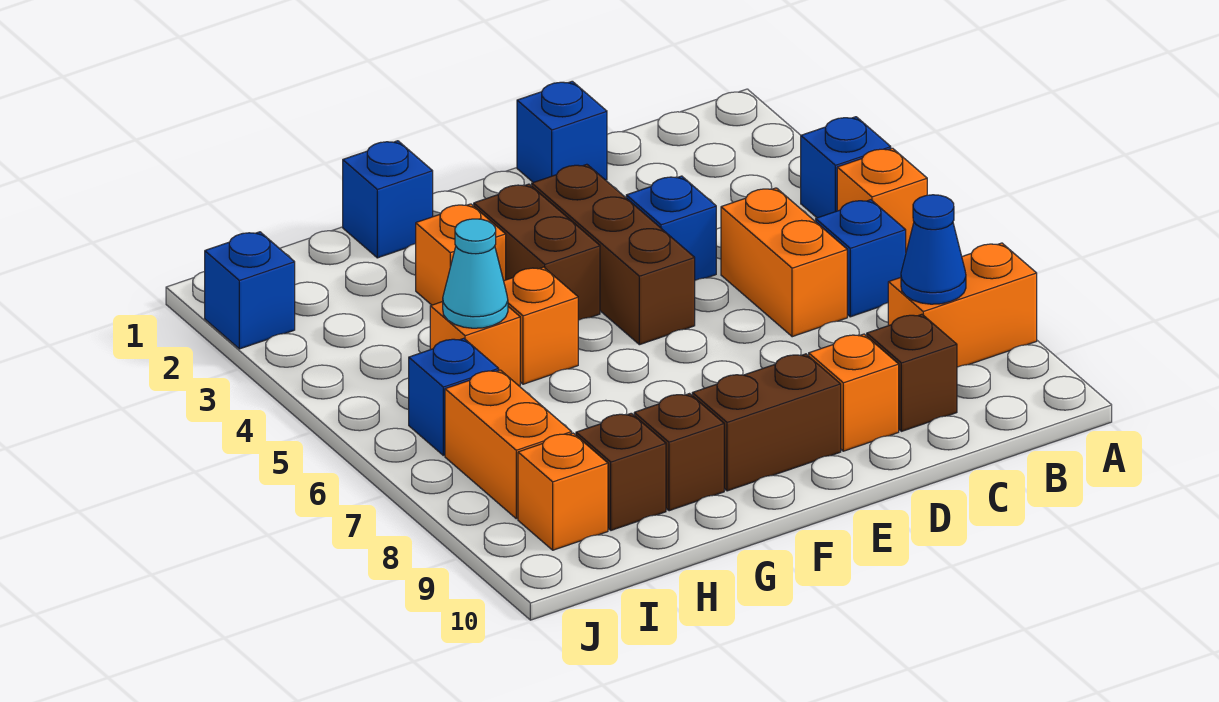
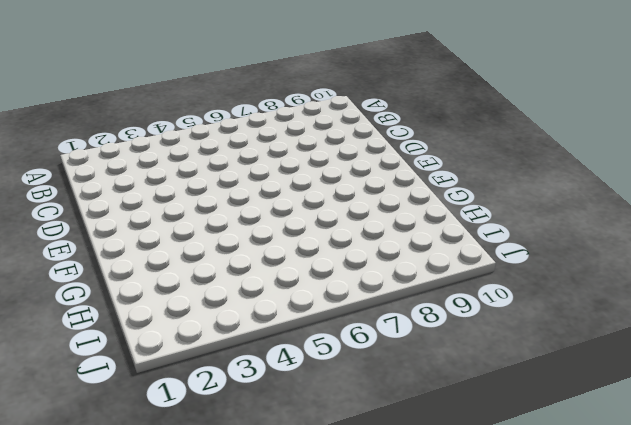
none -> blue 1x1 brick [801,117,891,218]
none -> orange 1x1 brick [837,148,927,251]
none -> orange 1x2 brick [888,243,1037,367]

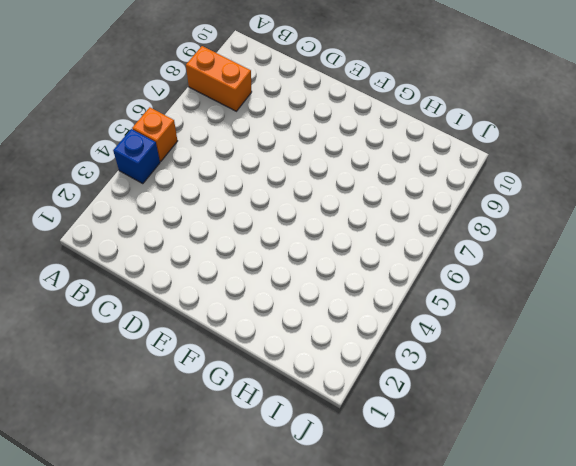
none -> blue 1x1 brick [816,200,906,317]
none -> orange 1x2 brick [721,188,847,337]
none -> brown 1x1 brick [867,314,957,431]

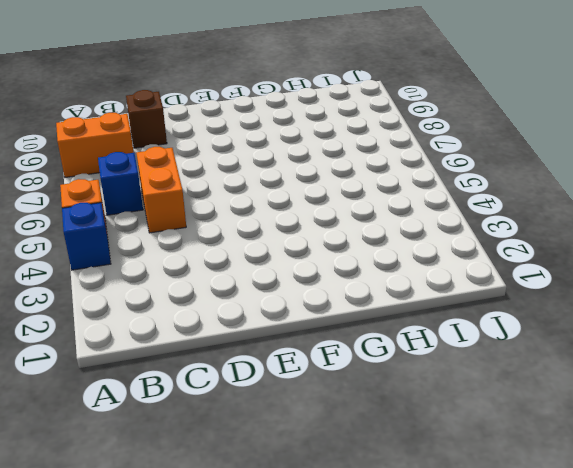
none -> blue 1x1 brick [517,81,607,183]
none -> blue 1x1 brick [626,176,716,280]
none -> orange 1x1 brick [809,334,899,451]

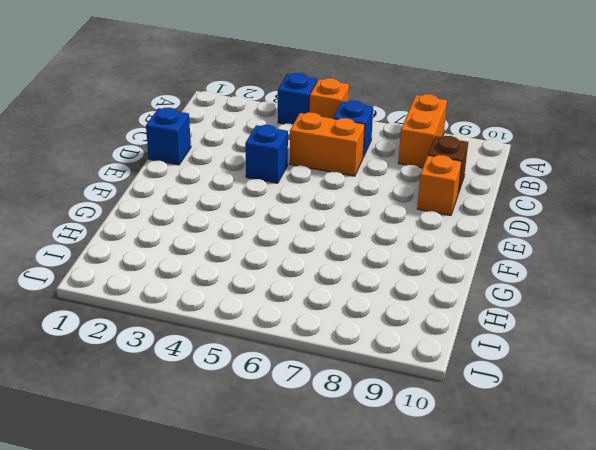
none -> brown 1x3 brick [532,164,695,345]
none -> brown 1x2 brick [692,354,841,491]
none -> brown 1x2 brick [474,184,600,320]

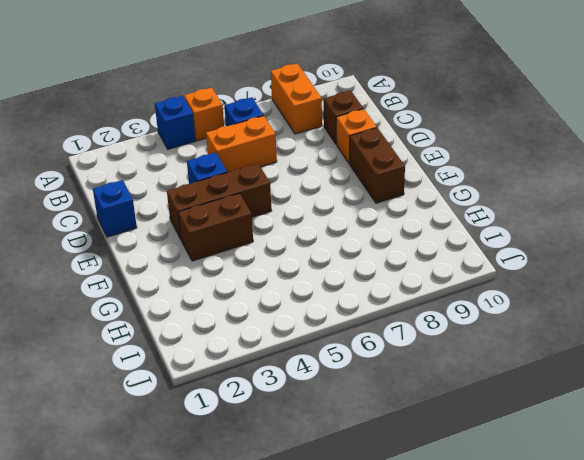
none -> blue 1x1 brick [343,141,433,258]
none -> orange 1x1 brick [416,204,506,305]
none -> orange 1x1 brick [504,267,578,384]

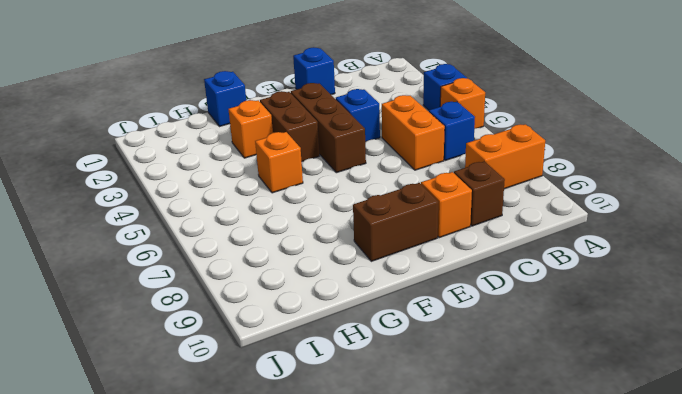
none -> brown 1x1 brick [634,394,724,511]
none -> orange 1x1 brick [430,302,520,386]
none -> brown 1x1 brick [576,413,666,530]

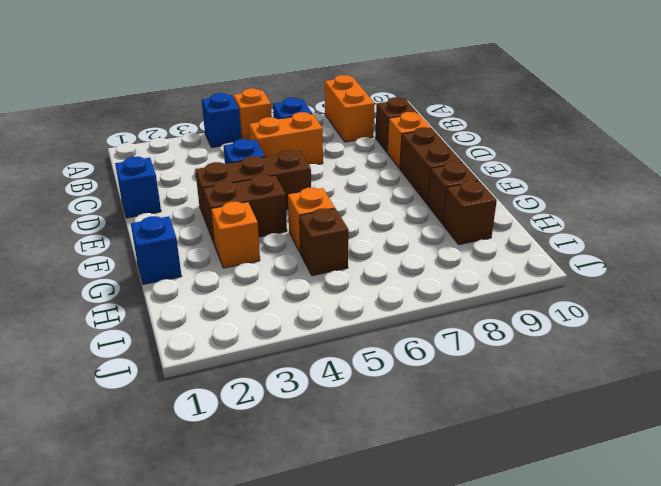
brown 1x1 brick [299,208,349,276] -> orange 1x1 brick [430,302,520,386]
none -> blue 1x1 brick [409,338,499,455]
none -> orange 1x2 brick [445,370,572,519]
none -> orange 1x1 brick [518,433,608,550]

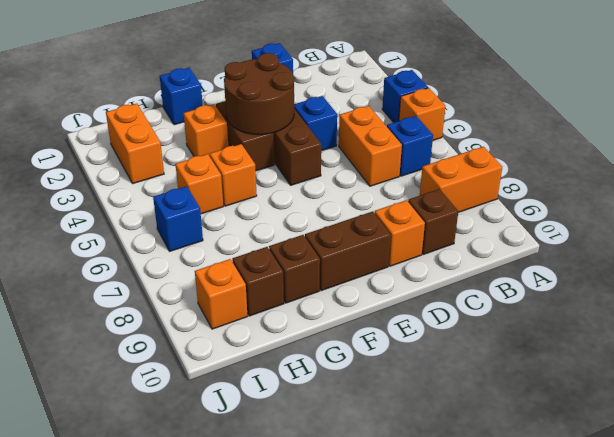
brown 2x2 round brick [224,53,294,135] -> none
orange 1x2 brick [106,104,164,184] -> orange 1x2 brick moved to [445,370,572,519]
none -> blue 1x1 brick [205,232,295,349]
none -> blue 1x1 cone [901,195,966,304]
none -> cyan 1x1 cone [443,219,508,328]

